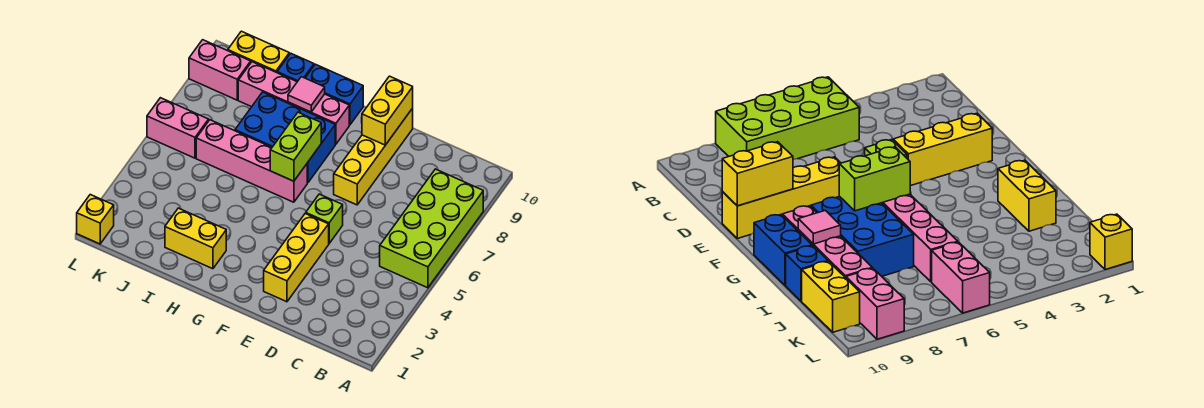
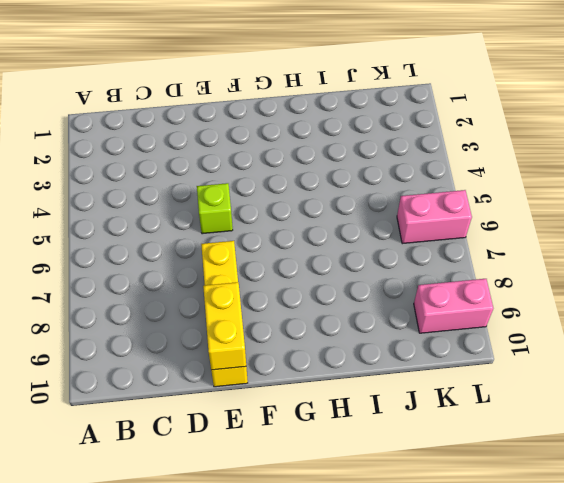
none -> lime 2x4 brick [380,169,483,288]
none -> yellow 1x3 brick [264,213,329,302]
none -> pink 1x4 brick [196,120,307,202]

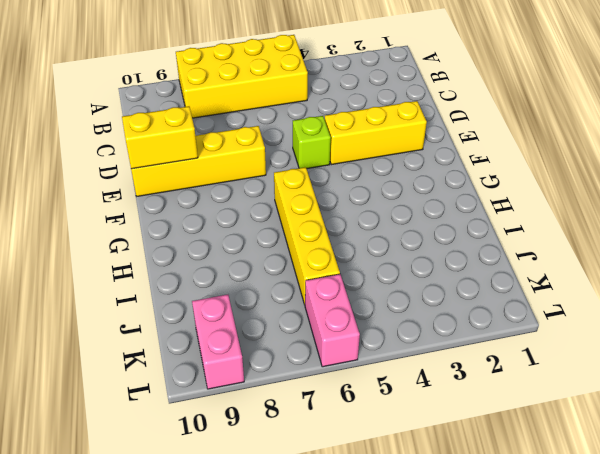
yellow 2x4 brick [176,35,308,118] -> lime 2x4 brick [380,169,483,288]
yellow 1x4 brick [274,167,340,305] -> pink 1x4 brick [196,120,307,202]
none -> blue 2x3 brick [235,92,335,183]
none -> pink 1x4 brick [238,62,349,144]
none -> blue 1x2 brick [306,64,363,125]

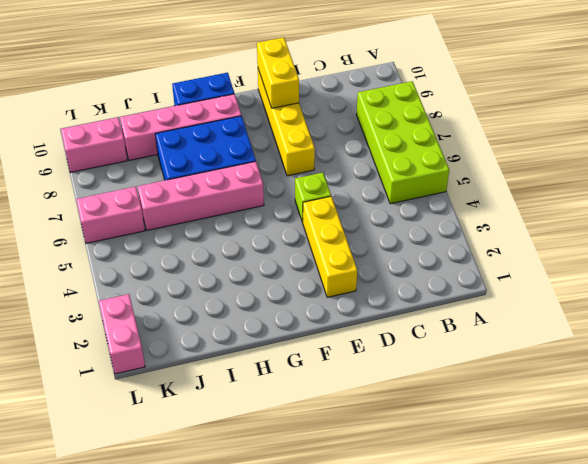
pink 1x2 brick [99,294,145,374] -> yellow 1x1 brick [77,195,114,244]
none -> yellow 1x2 brick [165,208,226,269]
none -> blue 1x1 brick [277,53,314,82]
none -> yellow 1x2 brick [228,31,289,73]

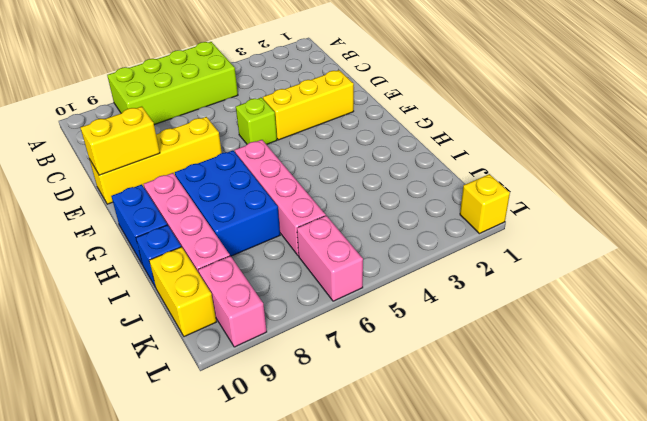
none -> yellow 1x2 brick [165,208,226,269]
none -> lime 1x2 brick [270,112,321,181]
none -> pink 1x1 tile [288,77,325,112]

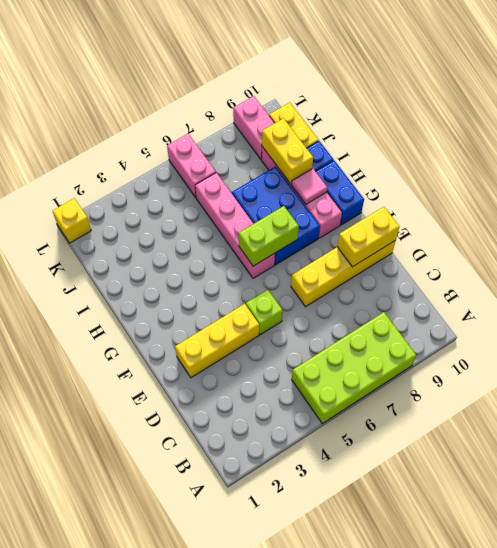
yellow 1x2 brick [262,118,313,184] -> yellow 1x2 brick moved to [165,208,226,269]

